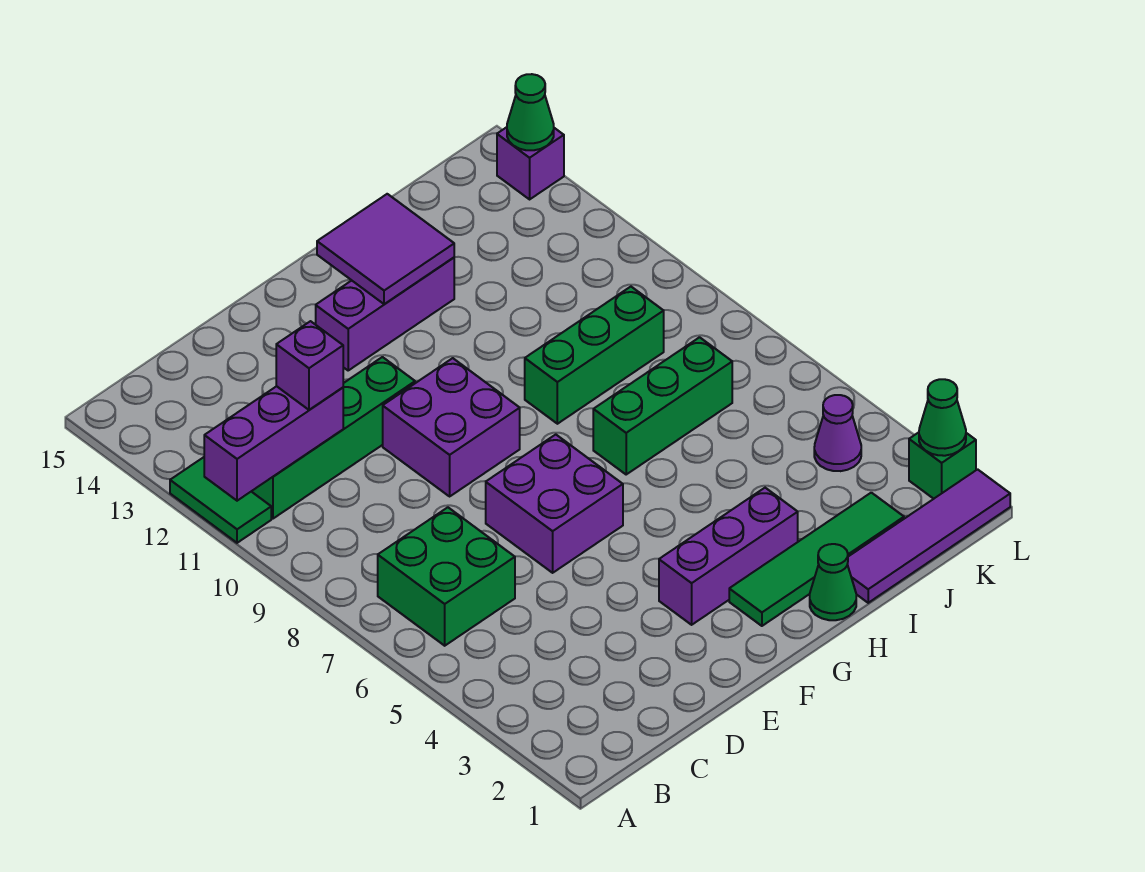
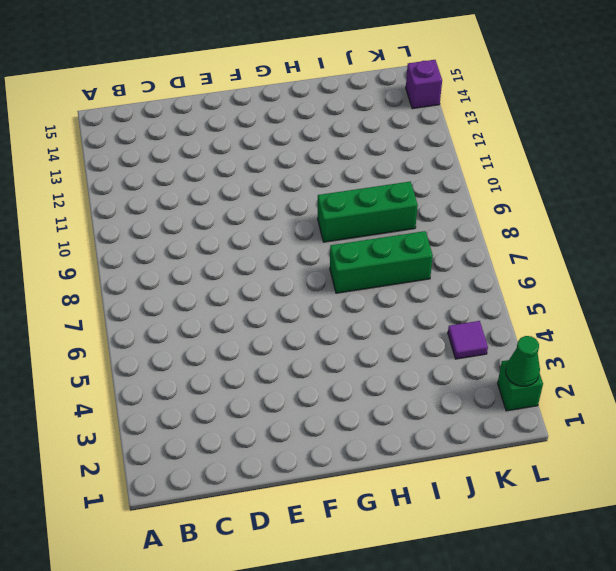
purple 1x1 tile [448,321,488,359] -> purple 1x1 cone [814,395,861,471]
none -> green 1x2 tile [170,457,271,543]
none -> green 2x2 brick [378,507,515,646]
none -> green 1x4 brick [251,357,415,519]

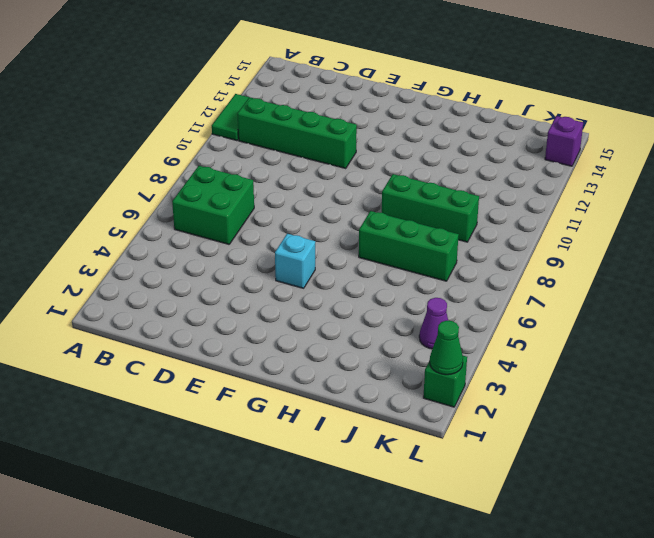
cyan 1x1 brick [275,234,315,288] -> none
none -> purple 2x2 brick [486,435,623,573]
none -> purple 2x2 brick [383,358,520,496]
none -> purple 1x3 brick [659,488,798,625]

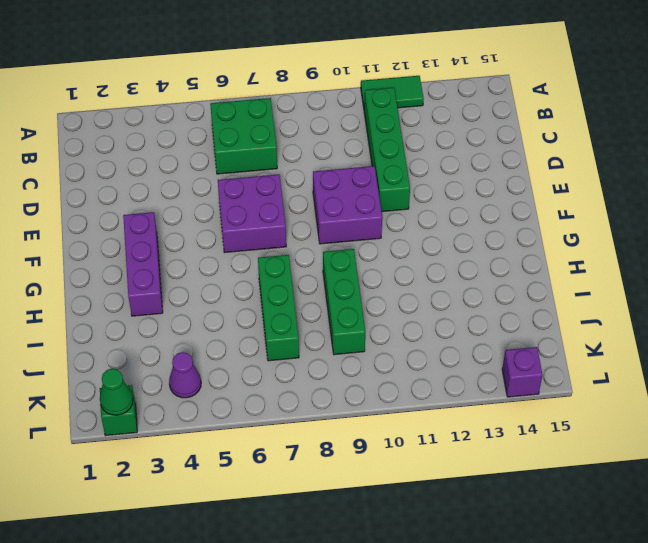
none -> purple 1x3 brick [316,258,454,370]
none -> green 1x4 tile [729,493,904,626]
none -> green 1x1 cone [810,544,856,620]

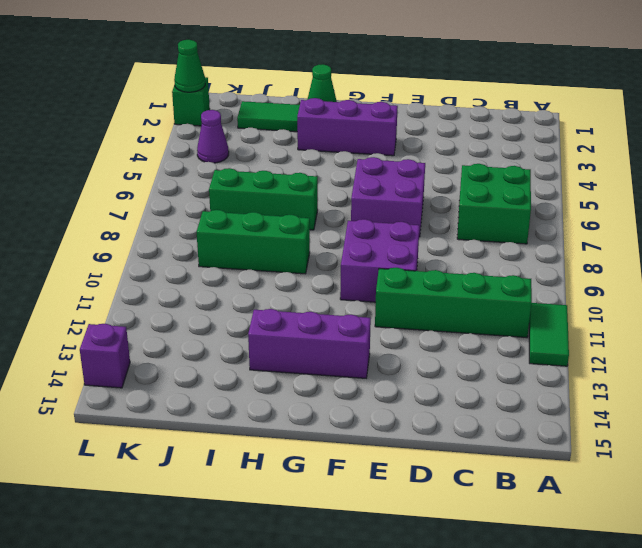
none -> purple 1x4 tile [847,469,1010,603]
none -> purple 1x3 brick [204,386,343,501]
none -> purple 2x2 tile [317,194,454,304]

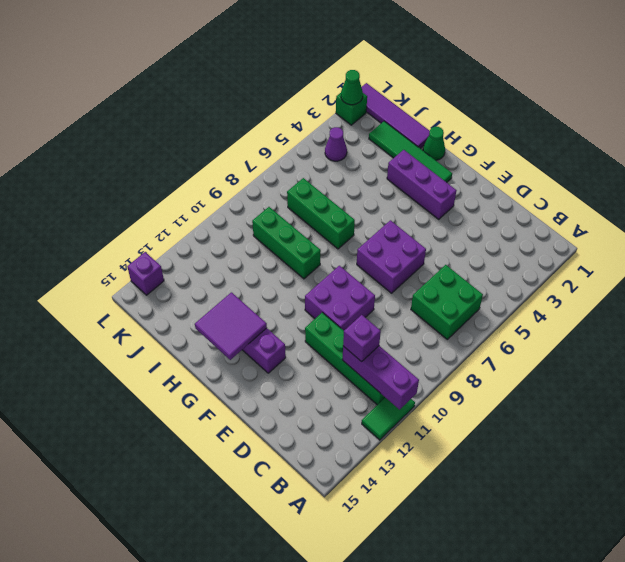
none -> green 1x1 cone [507,74,554,150]

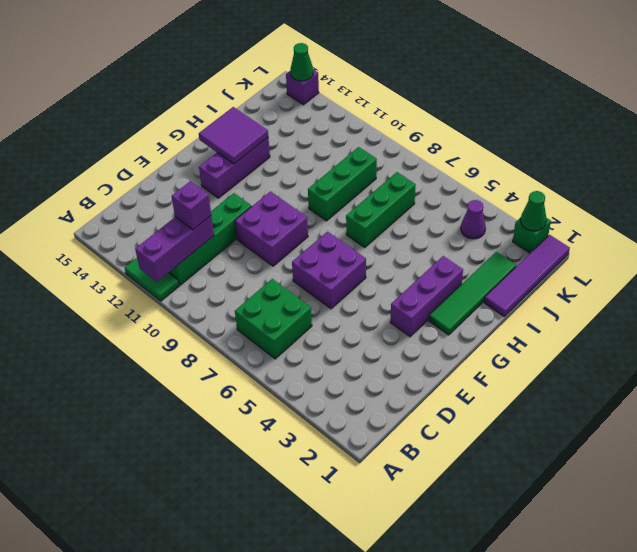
none -> green 1x1 cone [810,544,856,620]

